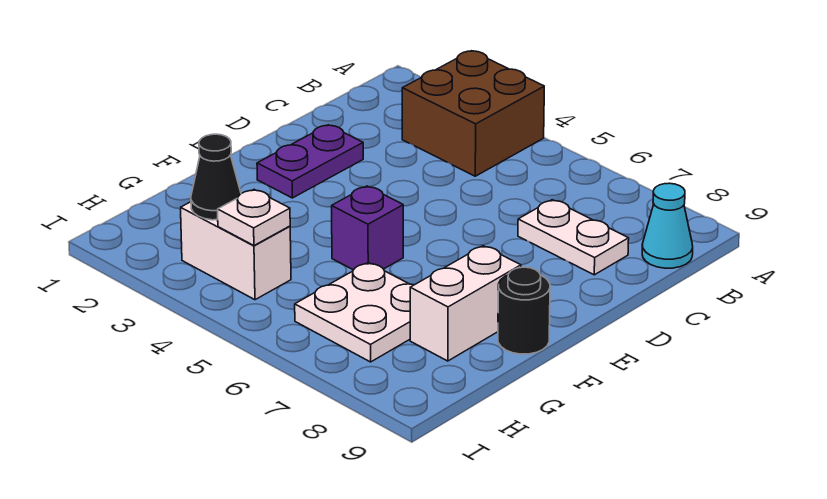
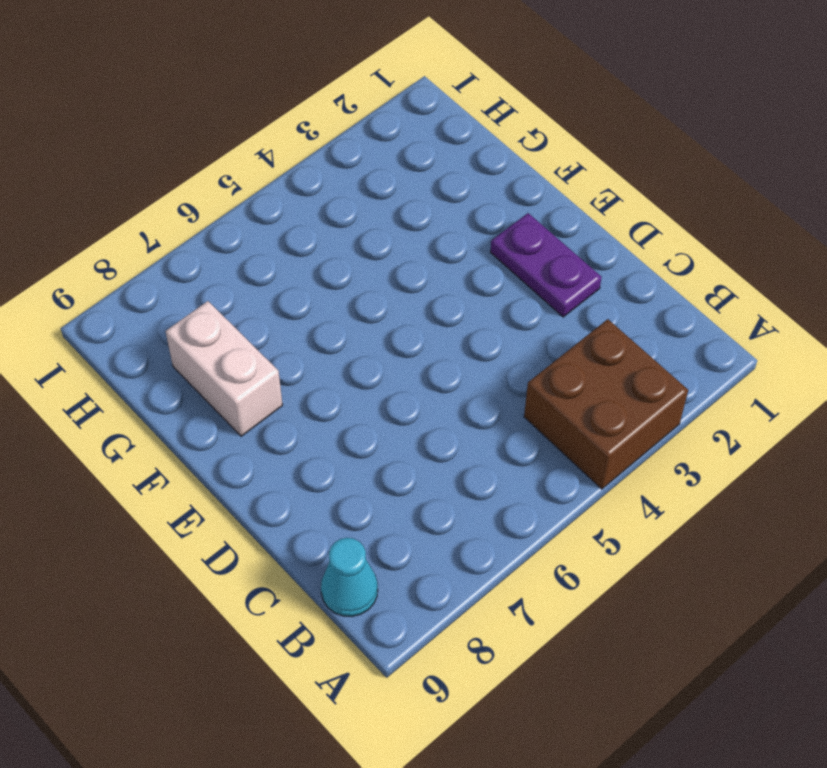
none -> white 1x2 plate [518,200,629,275]
none -> purple 1x1 brick [332,186,403,270]

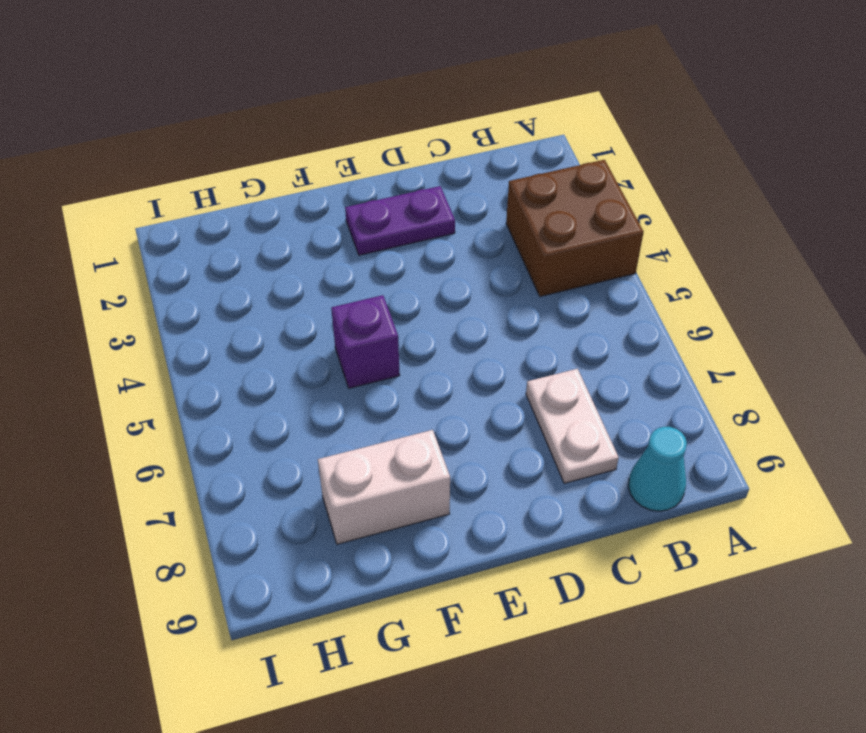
none -> black 1x1 round brick [498,267,550,354]
none -> white 2x2 plate [295,263,413,362]

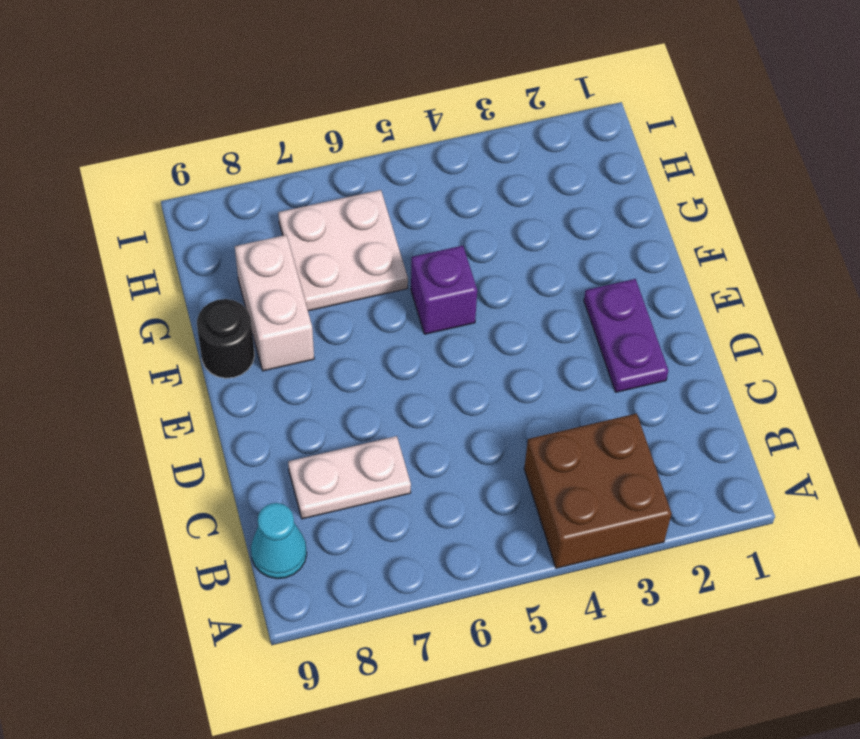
none -> white 1x2 brick [181,202,291,300]
none -> black 1x1 cone [191,134,241,220]

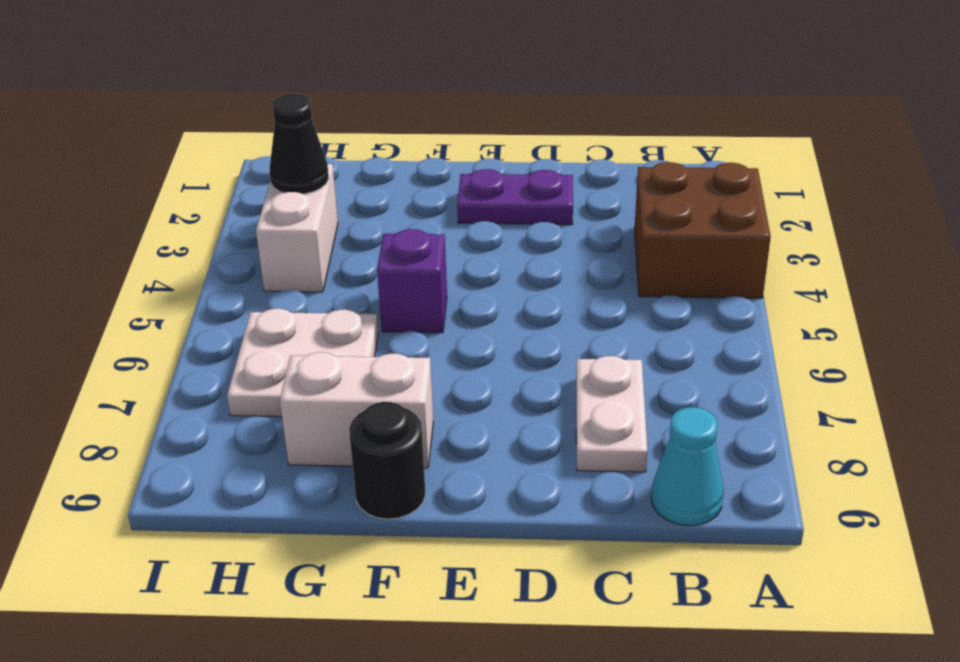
none -> white 1x1 plate [218,190,290,245]

